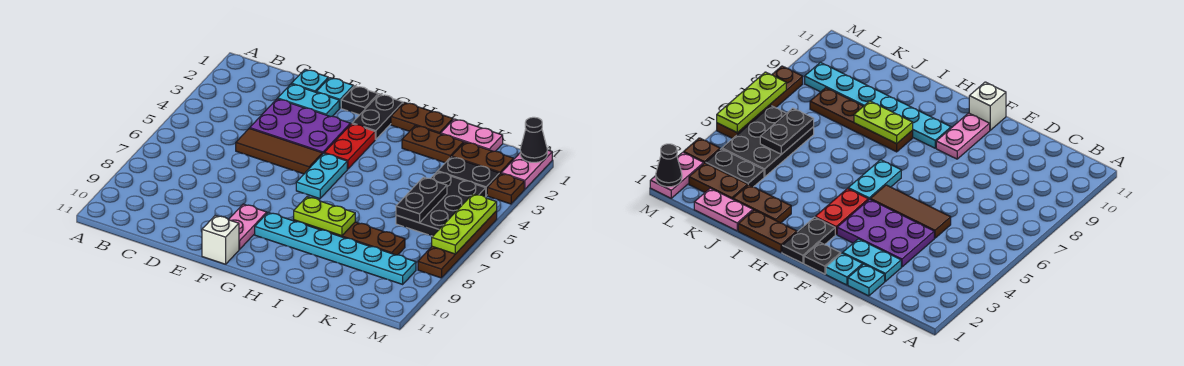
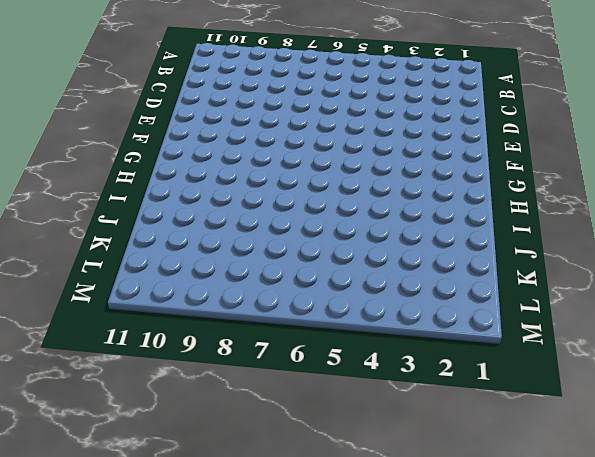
none -> cyan 1x1 plate [292,69,328,92]
none -> cyan 1x2 plate [278,84,339,117]
none -> purple 2x3 plate [250,99,350,154]

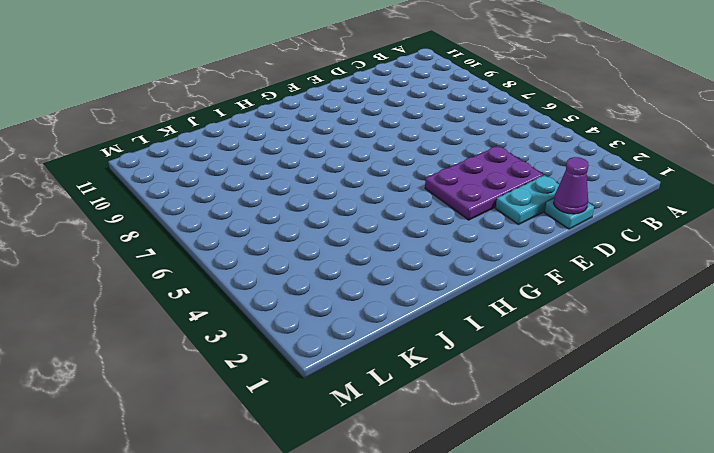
purple 1x1 cone [554,157,589,214] -> none
none -> brown 1x3 tile [236,128,322,174]
none -> cyan 1x1 plate [316,78,353,108]
none -> black 1x1 plate [341,86,378,115]

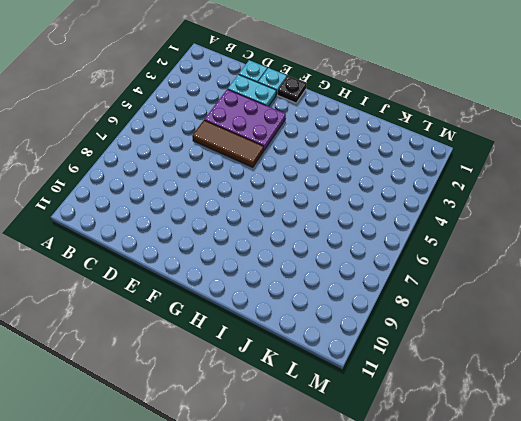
none -> pink 1x2 plate [229,204,267,250]
none -> white 1x1 brick [202,215,239,264]
none -> black 1x2 plate [352,94,403,140]

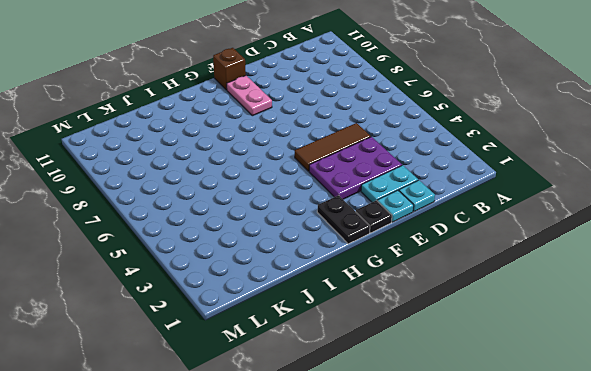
brown 1x1 brick [213,48,246,90] -> white 1x1 brick [202,215,239,264]
none -> red 1x2 plate [325,124,375,169]
none -> cyan 1x2 plate [296,153,347,199]
none -> cyan 1x6 plate [255,212,416,284]

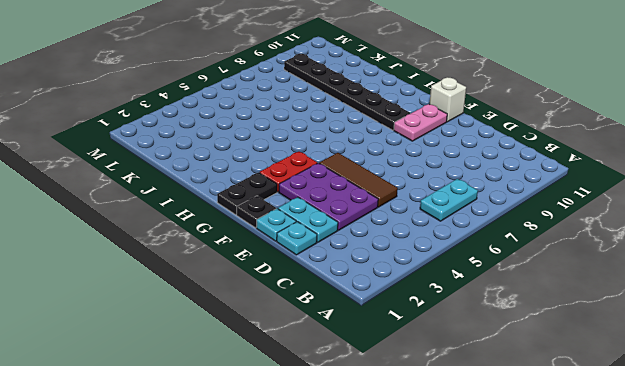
cyan 1x2 plate [420,179,478,221] -> cyan 1x2 plate moved to [296,153,347,199]
black 1x6 plate [284,54,410,130] -> cyan 1x6 plate [255,212,416,284]
none -> brown 1x2 plate [391,102,453,134]
none -> brown 1x4 plate [294,220,405,255]
none -> brown 1x2 plate [402,125,464,163]

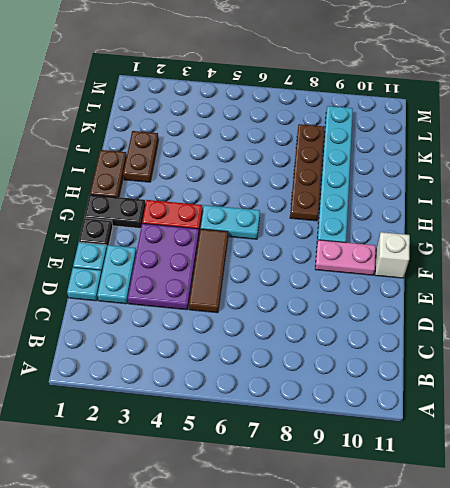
none -> pink 1x2 plate [441,119,503,151]
none -> brown 1x2 plate [452,142,513,174]
none -> black 1x2 plate [438,157,500,196]

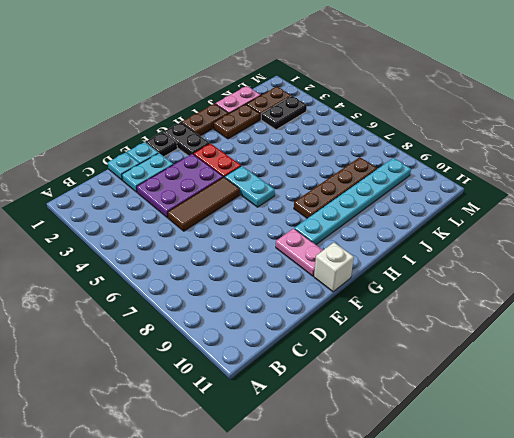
none -> black 2x3 plate [396,172,486,236]
none -> pink 1x2 plate [501,150,552,189]
none -> brown 1x1 plate [487,174,524,204]

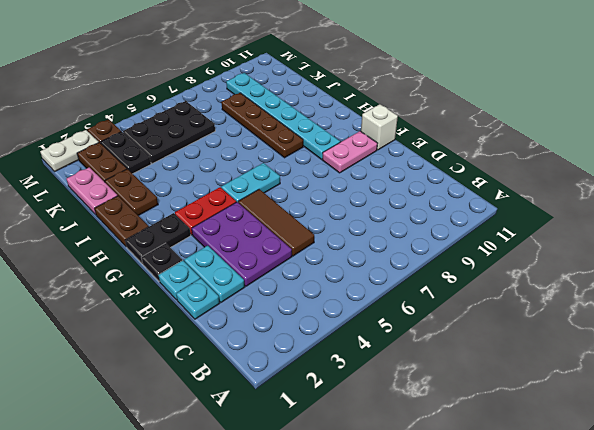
white 1x2 plate [40,130,99,171] -> pink 1x2 plate [501,150,552,189]
none -> brown 1x4 plate [418,211,497,278]
none -> lime 1x2 plate [294,197,355,236]
none -> black 1x2 plate [396,177,447,223]

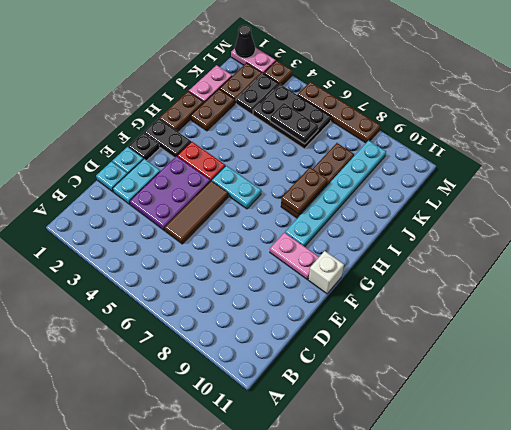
brown 1x2 plate [281,167,328,214] -> lime 1x2 plate [294,197,355,236]
none -> lime 1x3 plate [432,194,497,254]

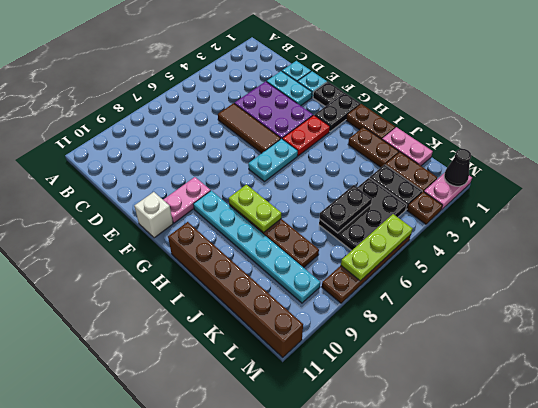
brown 1x6 brick [168,222,303,357] -> none

